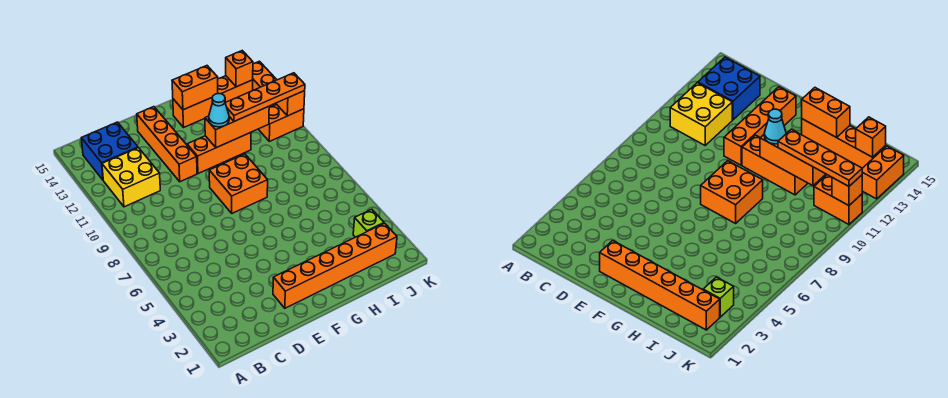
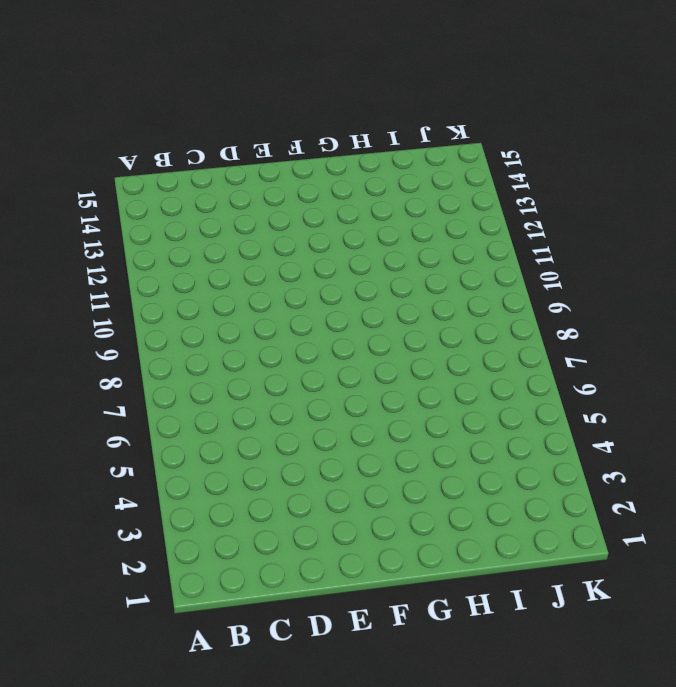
none -> yellow 2x2 brick [102,148,160,207]
none -> blue 2x2 brick [81,122,138,180]
none -> orange 1x6 brick [273,223,397,308]

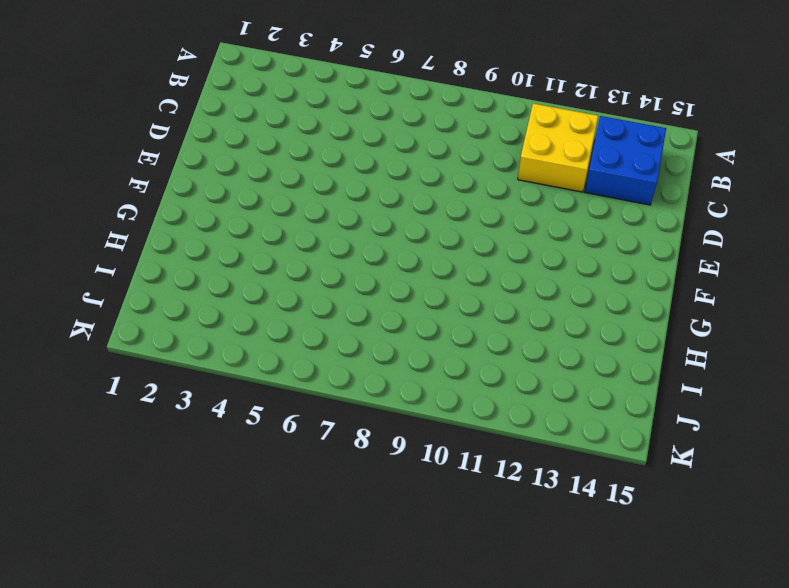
none -> orange 1x6 brick [273,223,397,308]
none -> orange 1x4 brick [137,107,197,182]
none -> orange 2x2 brick [209,154,268,213]

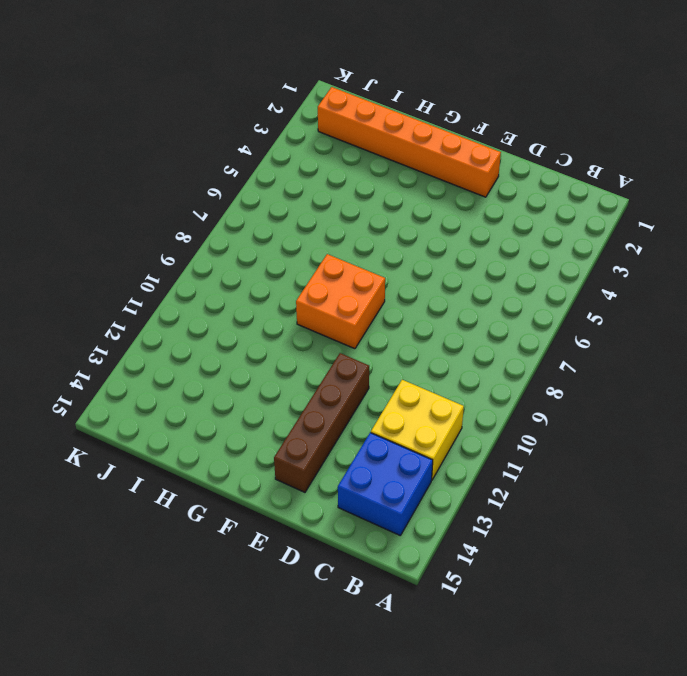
brown 1x4 brick [274,353,369,492] -> orange 1x4 brick [137,107,197,182]
none -> orange 1x3 brick [187,132,251,174]
none -> orange 1x4 brick [173,76,253,127]
none -> lime 1x1 brick [353,209,384,237]

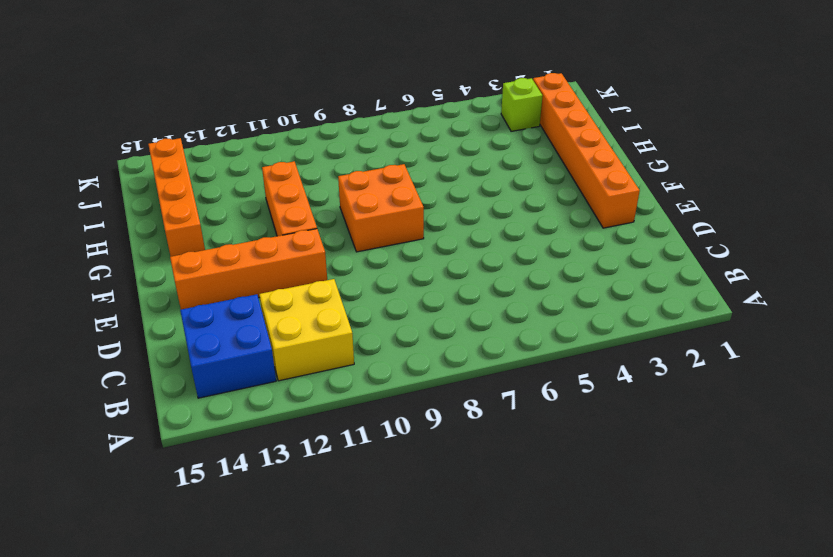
none -> orange 1x2 brick [259,104,304,141]
none -> orange 1x2 brick [253,61,277,107]
none -> orange 1x3 brick [205,106,269,148]

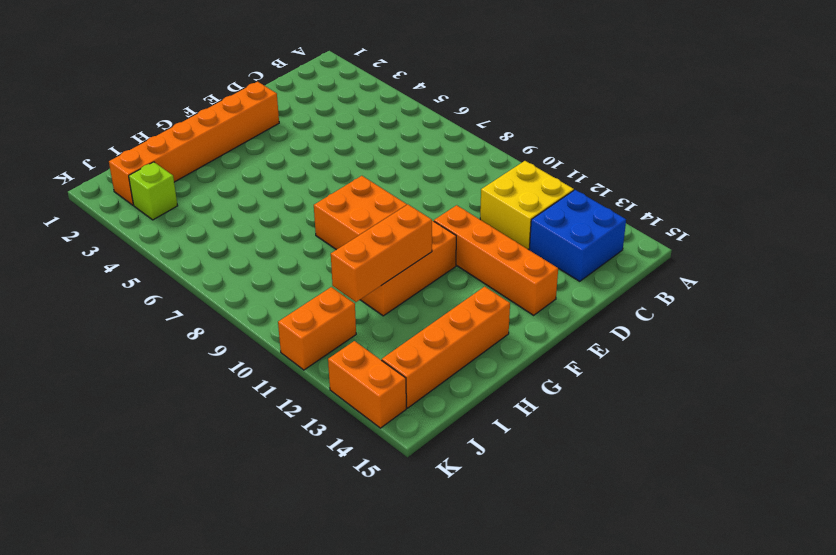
none -> orange 1x2 brick [172,66,218,110]
none -> orange 1x1 brick [226,51,253,87]
none -> orange 1x1 brick [277,91,305,116]

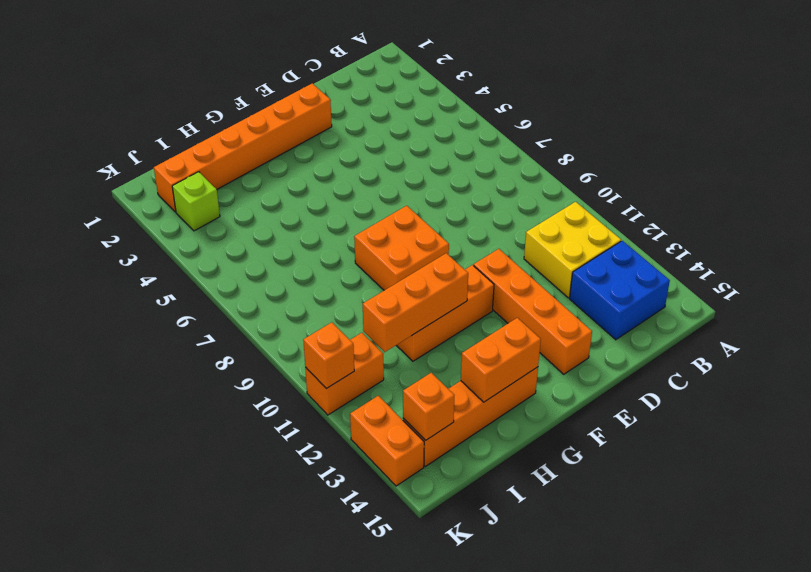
none -> cyan 1x1 cone [209,94,229,127]
none -> orange 1x4 plate [225,73,305,121]

